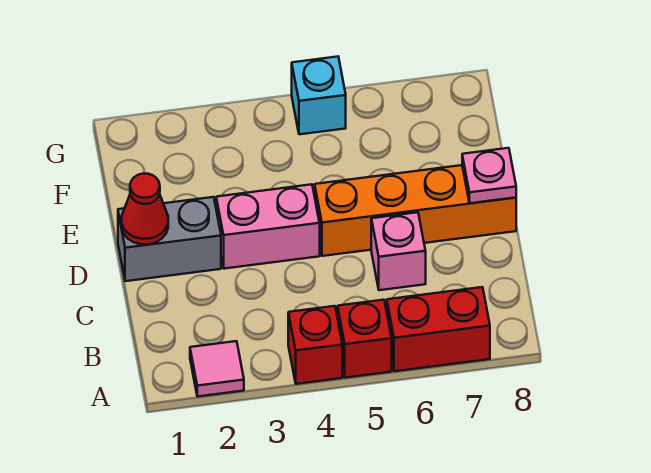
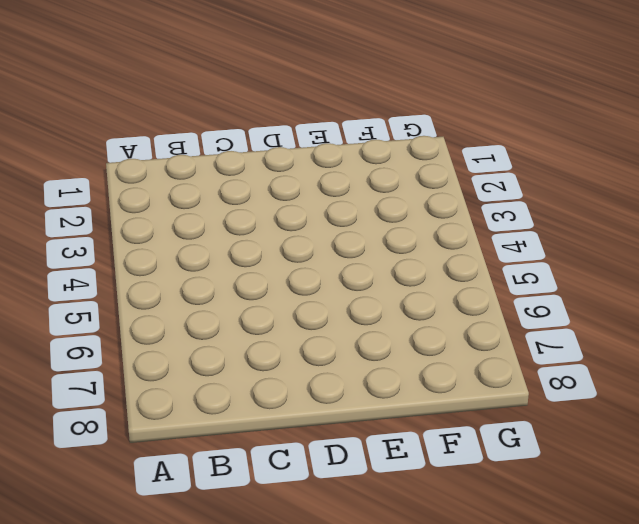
none -> pink 1x1 tile [190,341,244,397]
none -> red 1x1 brick [288,306,342,384]

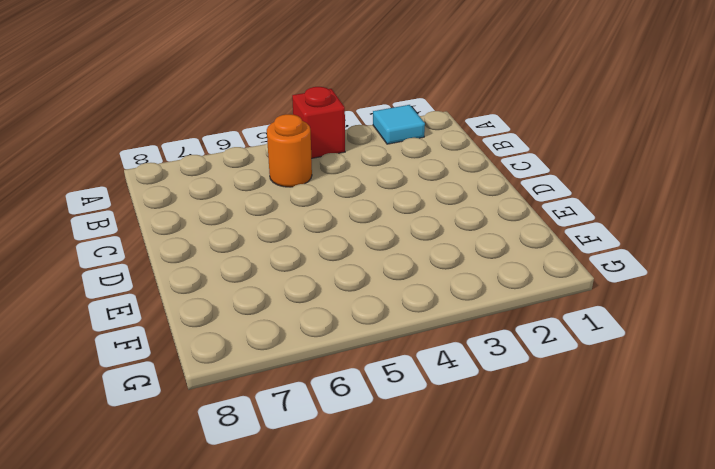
cyan 1x1 tile [373,105,425,144] -> pink 1x1 tile [190,341,244,397]
orange 1x1 round brick [267,114,312,187] -> none
none -> red 1x1 brick [338,300,392,378]
none -> red 1x2 brick [387,287,490,371]

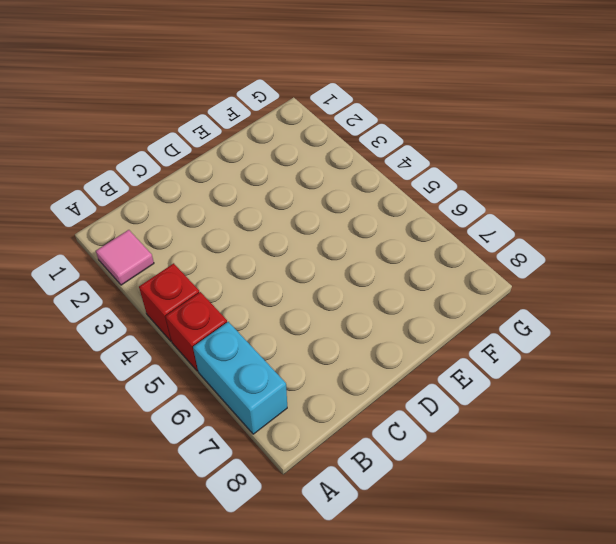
cyan 1x2 brick [193,322,287,434] -> red 1x2 brick [387,287,490,371]
none -> pink 1x1 brick [371,212,426,290]
none -> grey 1x2 brick [118,197,221,281]

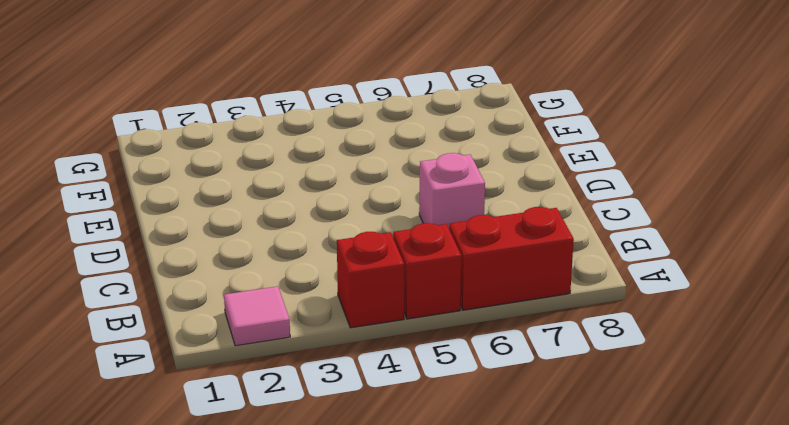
none -> grey 1x2 brick [118,197,221,281]
none -> pink 1x2 brick [216,184,320,269]

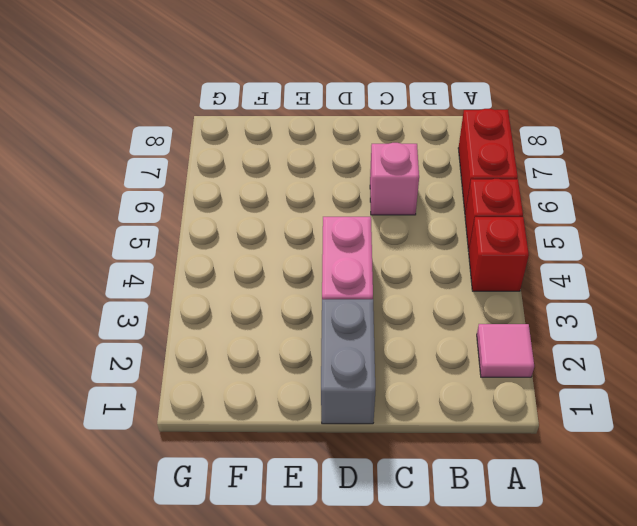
none -> orange 1x4 brick [315,165,516,256]
none -> cyan 1x1 brick [292,57,346,134]

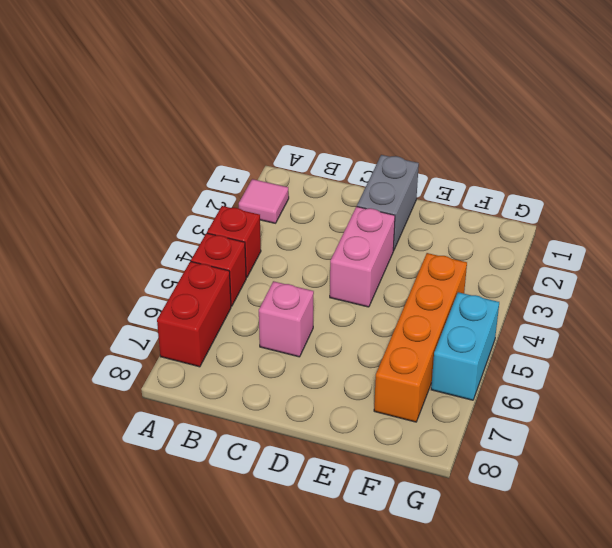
orange 1x4 brick [374,253,467,422] -> orange 1x4 brick moved to [315,165,516,256]
cyan 1x2 brick [431,292,499,400] -> cyan 1x1 brick [292,57,346,134]
none -> red 1x1 cone [121,173,168,244]
none -> pink 1x1 plate [462,148,516,203]

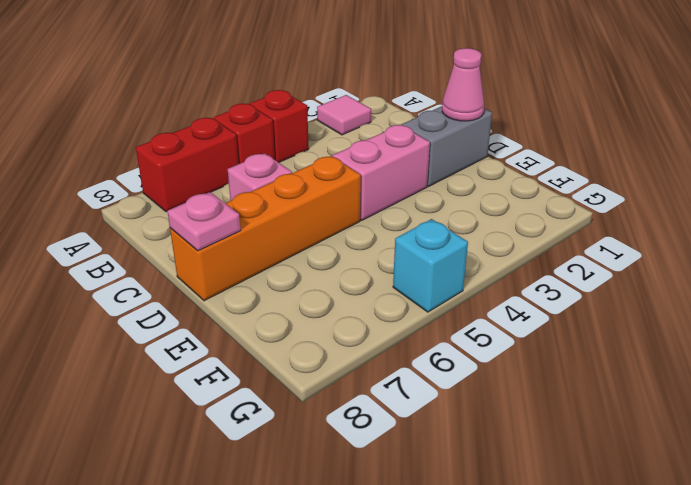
pink 1x1 cone [442,48,484,121] -> red 1x1 cone [121,173,168,244]

